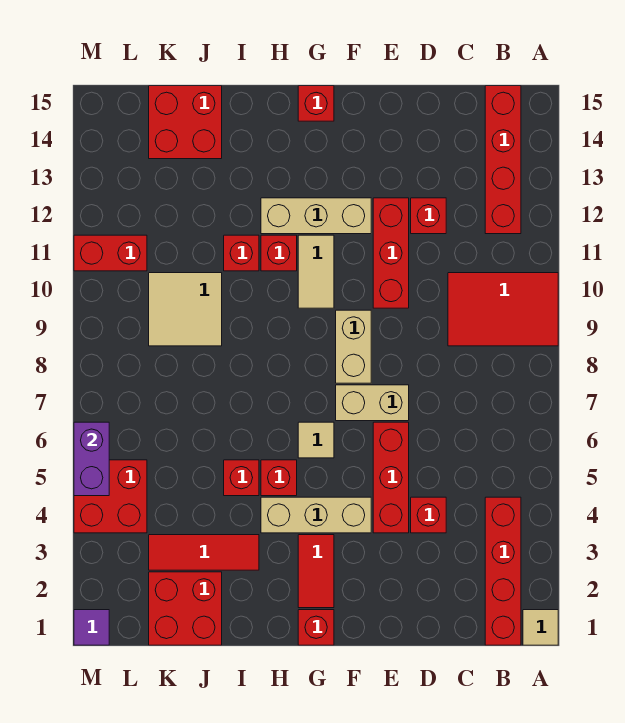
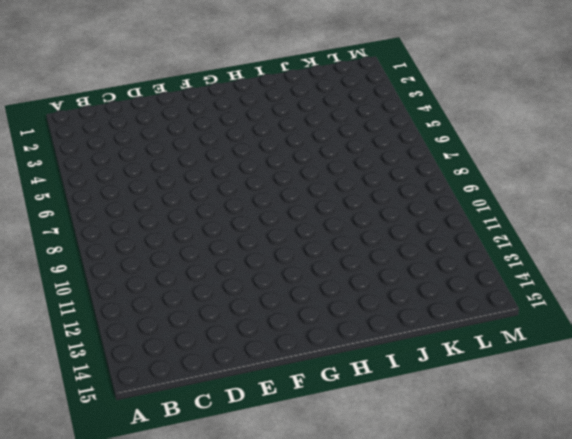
none -> tan 1x1 tile [523,610,558,645]
none -> red 2x3 tile [448,273,558,346]
none -> red 1x4 brick [485,497,521,645]

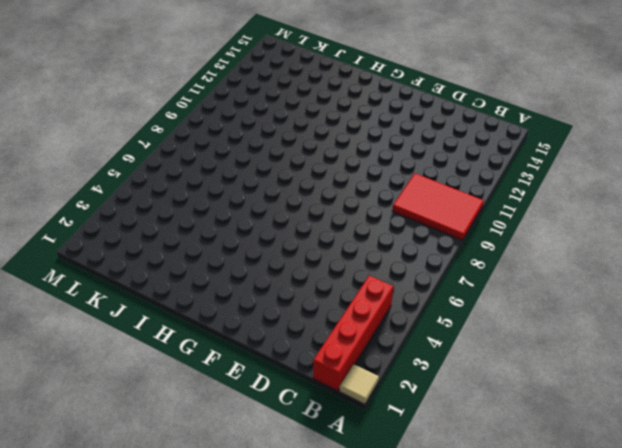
none -> red 1x4 brick [485,86,521,234]
none -> red 1x1 brick [411,497,446,533]
none -> red 1x1 brick [411,198,446,234]

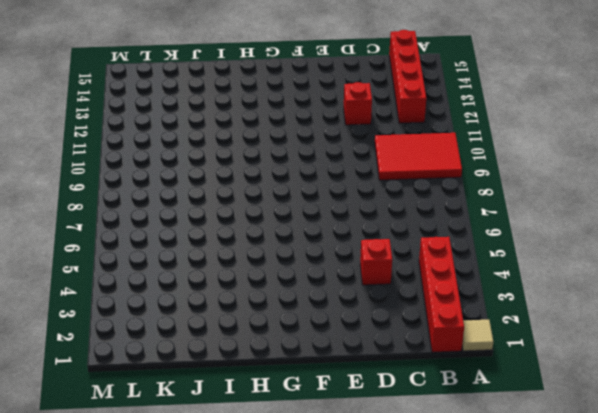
none -> red 1x3 brick [373,422,409,533]
none -> tan 1x2 brick [336,385,409,421]
none -> red 1x3 brick [373,198,409,308]

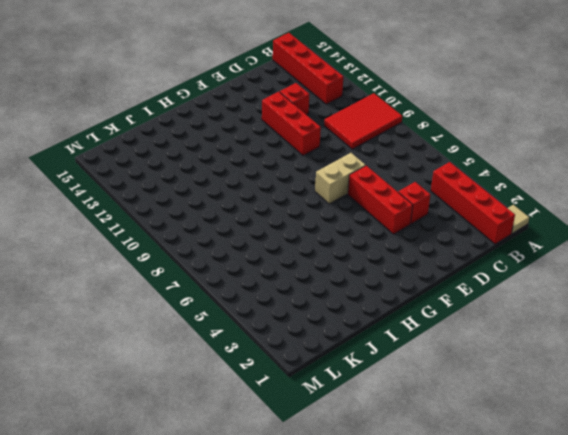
none -> tan 1x3 brick [261,497,371,533]
none -> tan 1x2 brick [336,310,371,383]
none -> tan 1x3 brick [261,198,371,234]

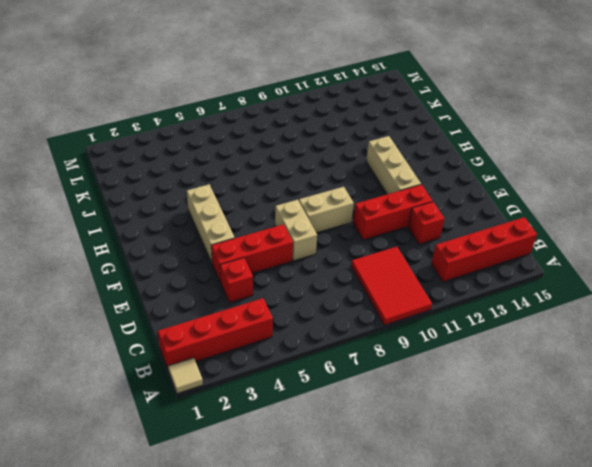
none -> red 1x1 brick [298,610,334,645]
none -> red 1x2 tile [298,535,334,608]
none -> tan 1x1 tile [298,422,334,458]

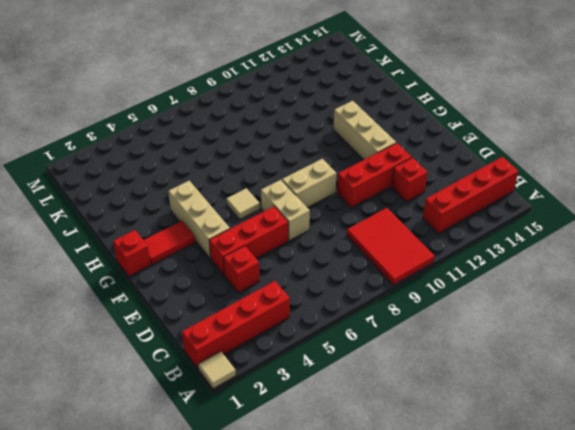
none -> tan 1x2 tile [298,235,334,308]
none -> red 1x1 brick [298,86,334,121]
none -> red 1x1 brick [261,460,297,496]

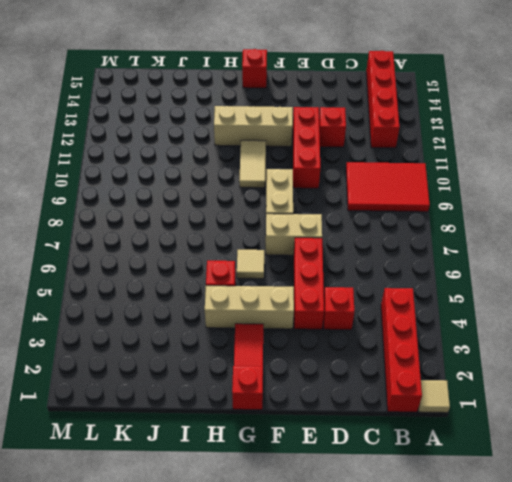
none -> red 1x1 brick [261,235,297,271]
none -> red 1x3 tile [149,535,259,570]
none -> red 1x1 brick [224,460,259,496]

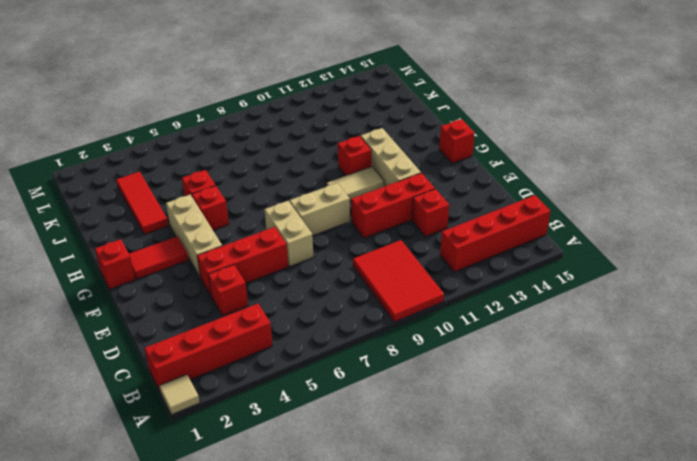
none -> tan 1x1 tile [298,422,334,458]
none -> red 1x1 brick [224,235,259,271]
none -> red 2x2 brick [149,572,222,645]

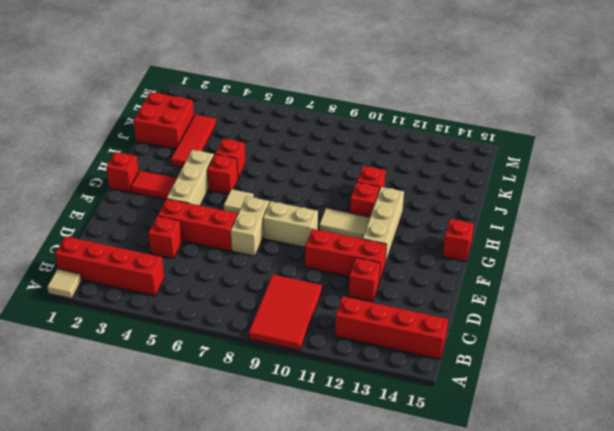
none -> tan 2x2 tile [149,273,222,346]
none -> red 2x2 brick [149,86,222,159]
none -> red 2x2 brick [74,460,147,533]

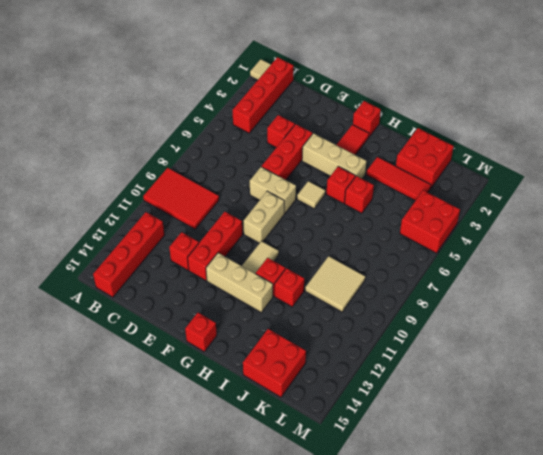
none -> red 1x2 brick [74,235,147,271]
none -> purple 1x1 tile [74,610,109,645]
none -> purple 1x2 brick [74,422,109,496]

